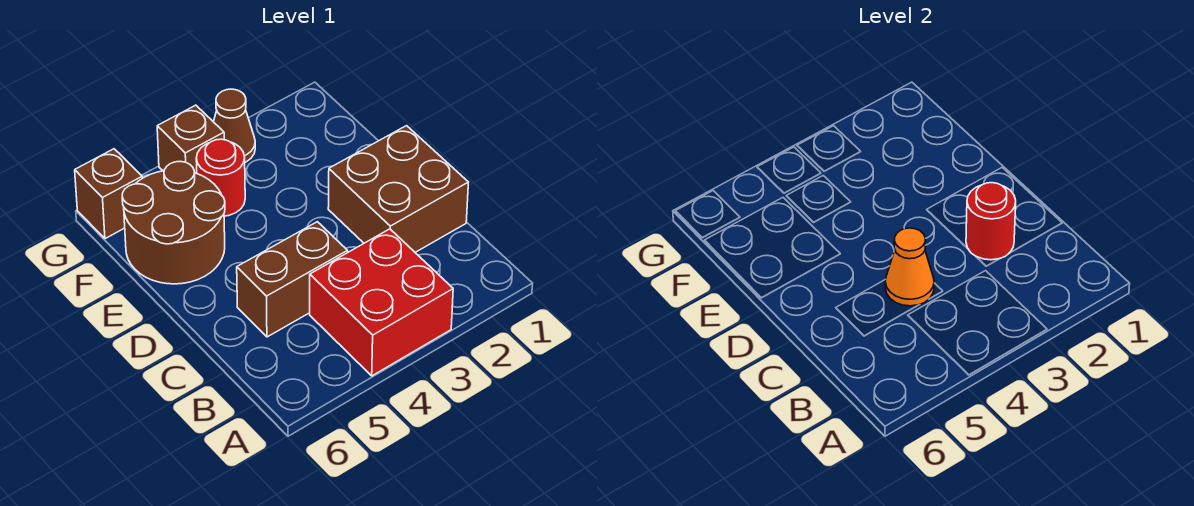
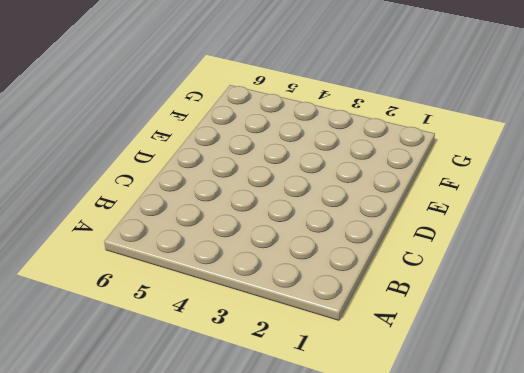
none -> red 2x2 brick [310,229,453,376]
none -> brown 2x2 brick [328,126,468,252]

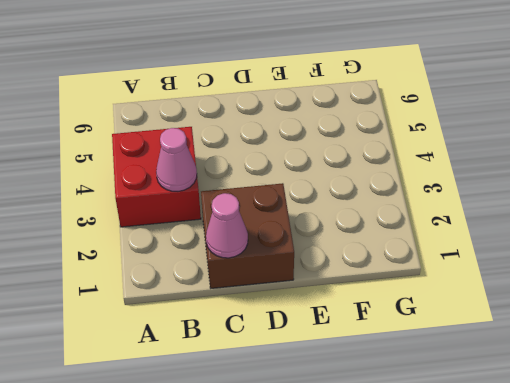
pink 1x1 cone [156,128,197,192] -> none
pink 1x1 cone [206,193,248,258] -> none
none -> brown 1x2 brick [237,222,348,337]
none -> brown 2x2 round brick [122,161,225,284]

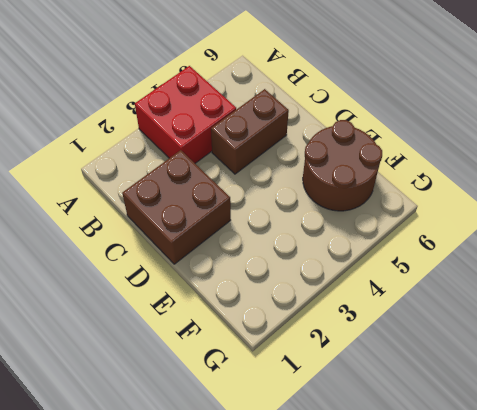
none -> red 1x1 round brick [196,139,245,216]
none -> brown 1x1 cone [214,89,255,162]

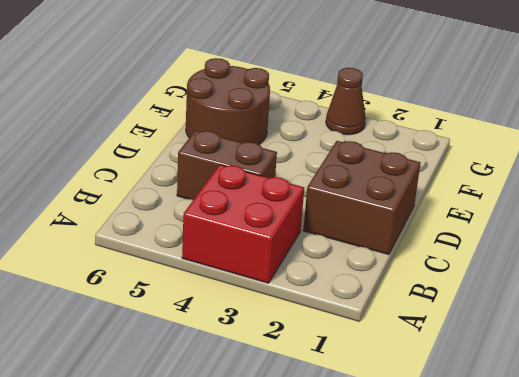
none -> red 1x1 round brick [196,139,245,216]
none -> brown 1x1 brick [157,105,224,173]

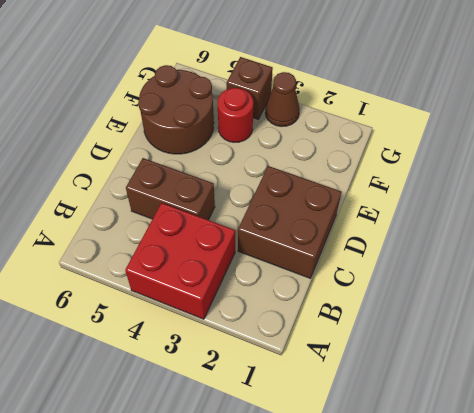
none -> brown 1x1 brick [75,149,142,239]
none -> red 1x1 round brick [966,183,1016,260]

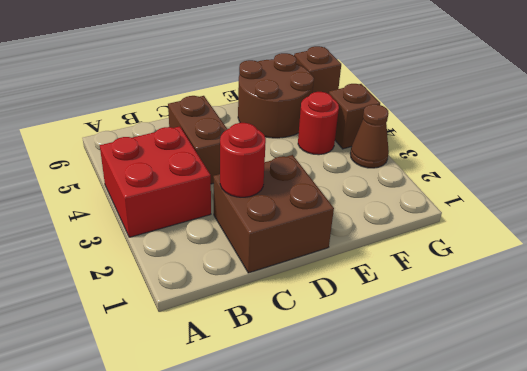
none -> orange 1x1 cone [885,228,934,306]

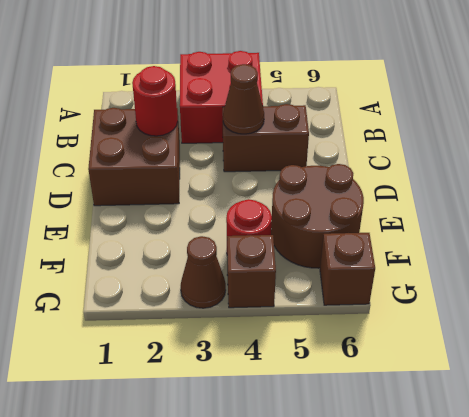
brown 1x1 cone [223,64,264,134] -> orange 1x1 cone [885,228,934,306]

